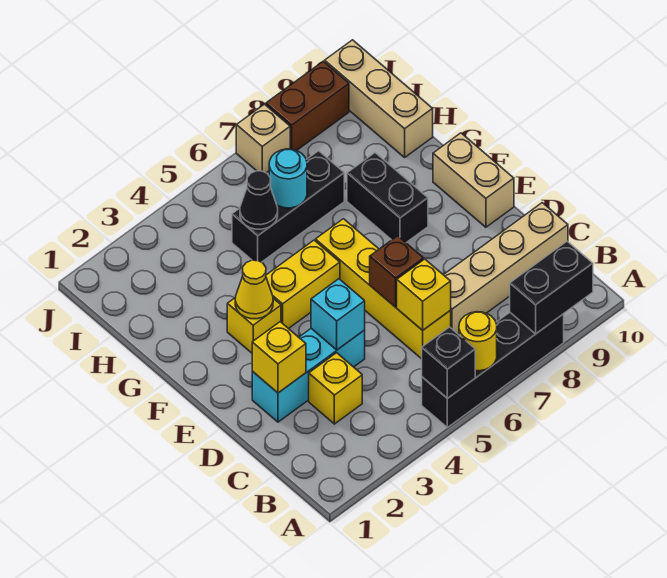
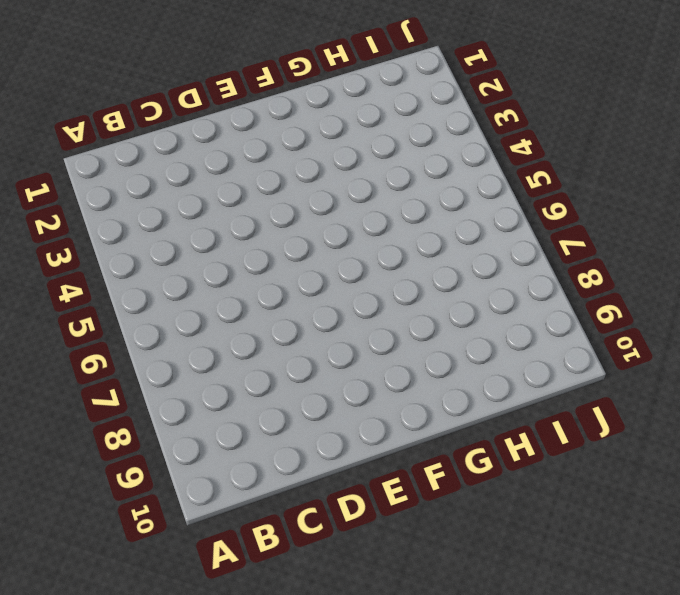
none -> black 1x4 brick [422,312,564,427]
none -> yellow 1x1 brick [309,353,362,424]
none -> yellow 1x4 brick [316,219,451,359]

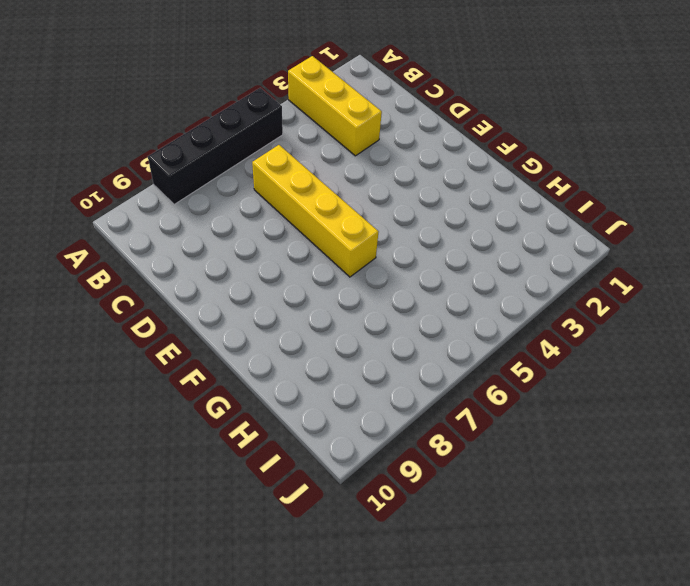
yellow 1x3 brick [288,56,382,156] -> yellow 1x1 brick [309,353,362,424]
none -> tan 1x4 brick [444,203,568,334]
none -> cyan 1x3 brick [252,328,365,422]
none -> tan 1x2 brick [433,133,514,227]

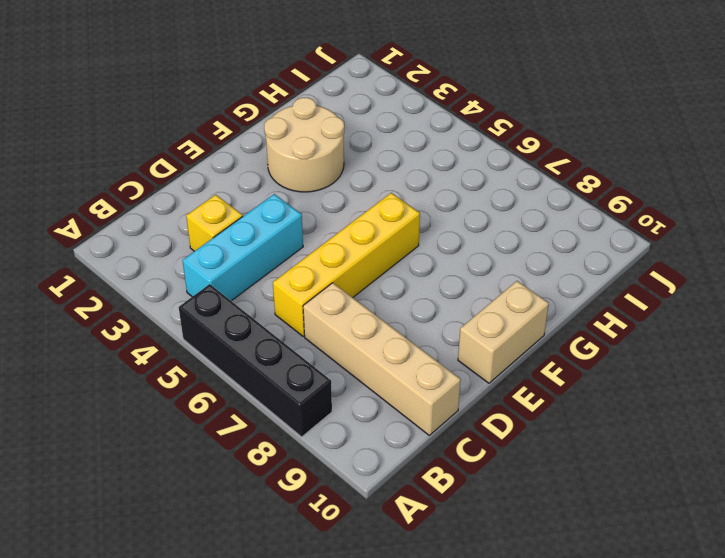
cyan 1x3 brick [183,194,303,301] -> cyan 1x3 brick turned to [252,328,365,422]
tan 2x2 round brick [264,98,344,192] -> yellow 1x1 brick [227,297,281,353]
none -> yellow 1x2 brick [266,240,340,329]
none -> black 1x2 brick [347,153,428,243]
none -> black 1x3 brick [232,151,344,262]

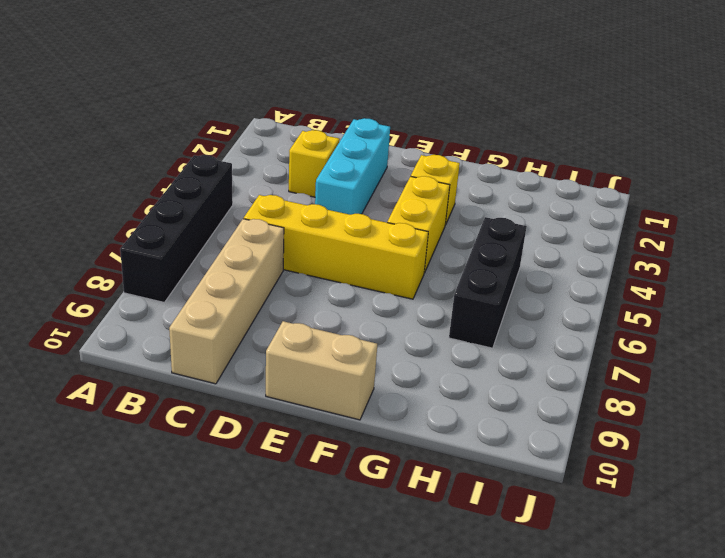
none -> black 1x2 brick [347,153,428,243]
none -> tan 1x3 brick [325,40,433,157]
none -> tan 1x1 brick [236,104,290,173]

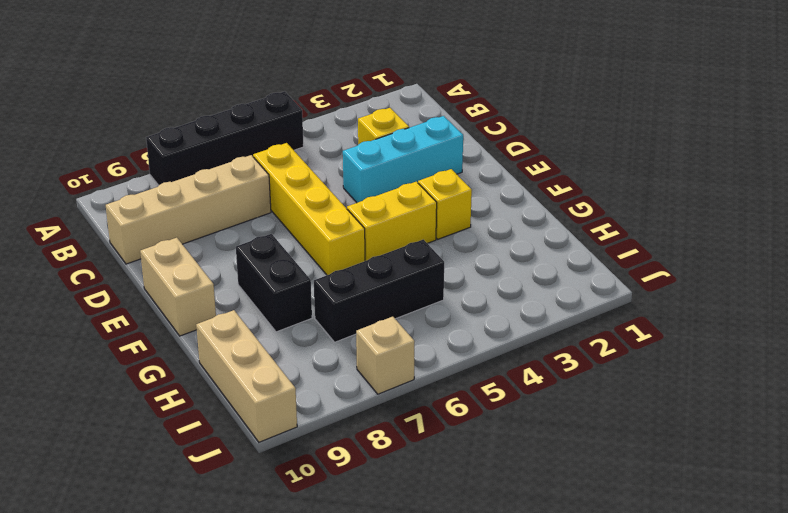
none -> brown 1x2 brick [266,61,349,151]
none -> black 1x1 brick [422,327,475,398]
none -> yellow 1x1 round brick [459,312,497,371]

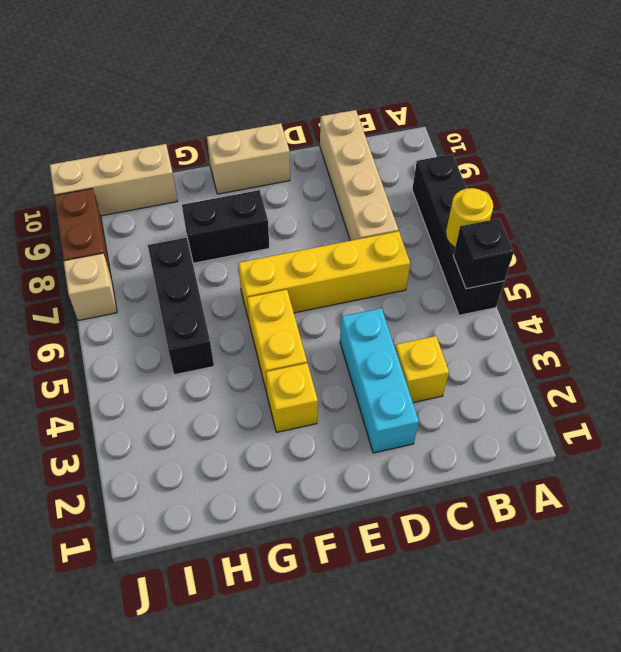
none -> black 1x2 brick [510,241,593,334]
none -> yellow 1x1 brick [397,259,451,330]
none -> yellow 1x1 brick [252,322,306,393]

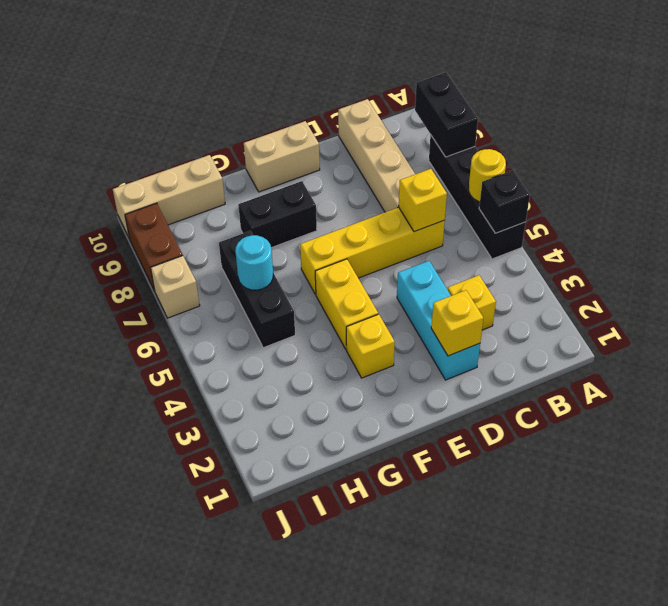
none -> cyan 1x1 brick [311,279,365,350]
none -> brown 1x1 brick [370,236,423,307]
none -> yellow 1x1 cone [235,260,273,319]

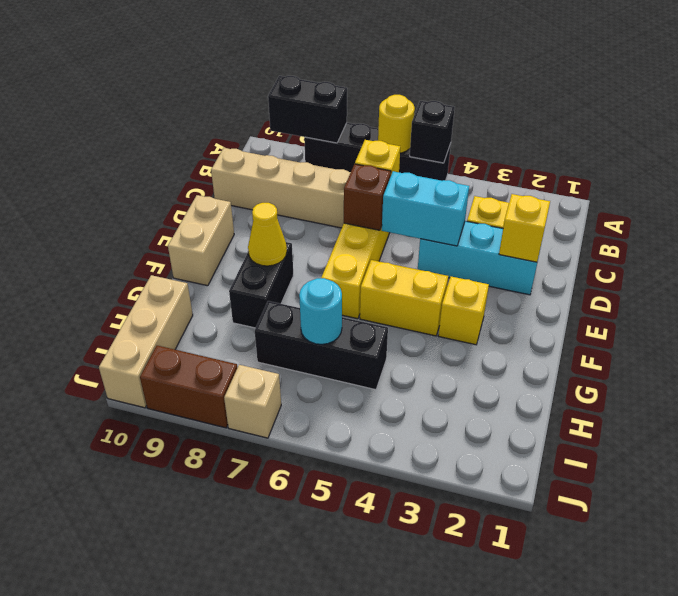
cyan 1x2 brick [382,171,469,246] -> cyan 1x1 brick [311,279,365,350]
yellow 1x1 cone [248,203,287,266] -> yellow 1x1 cone moved to [235,260,273,319]
none -> black 1x1 cone [240,171,278,229]

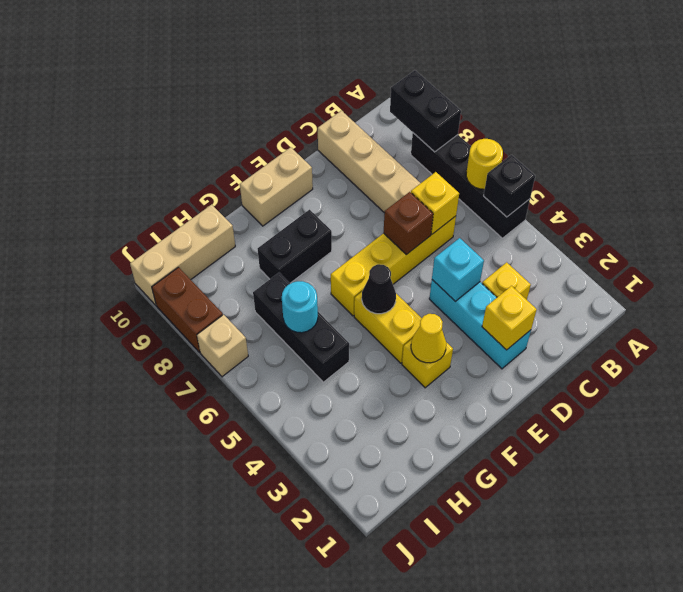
black 1x1 cone [362,264,396,314] -> black 1x1 cone moved to [240,171,278,229]

